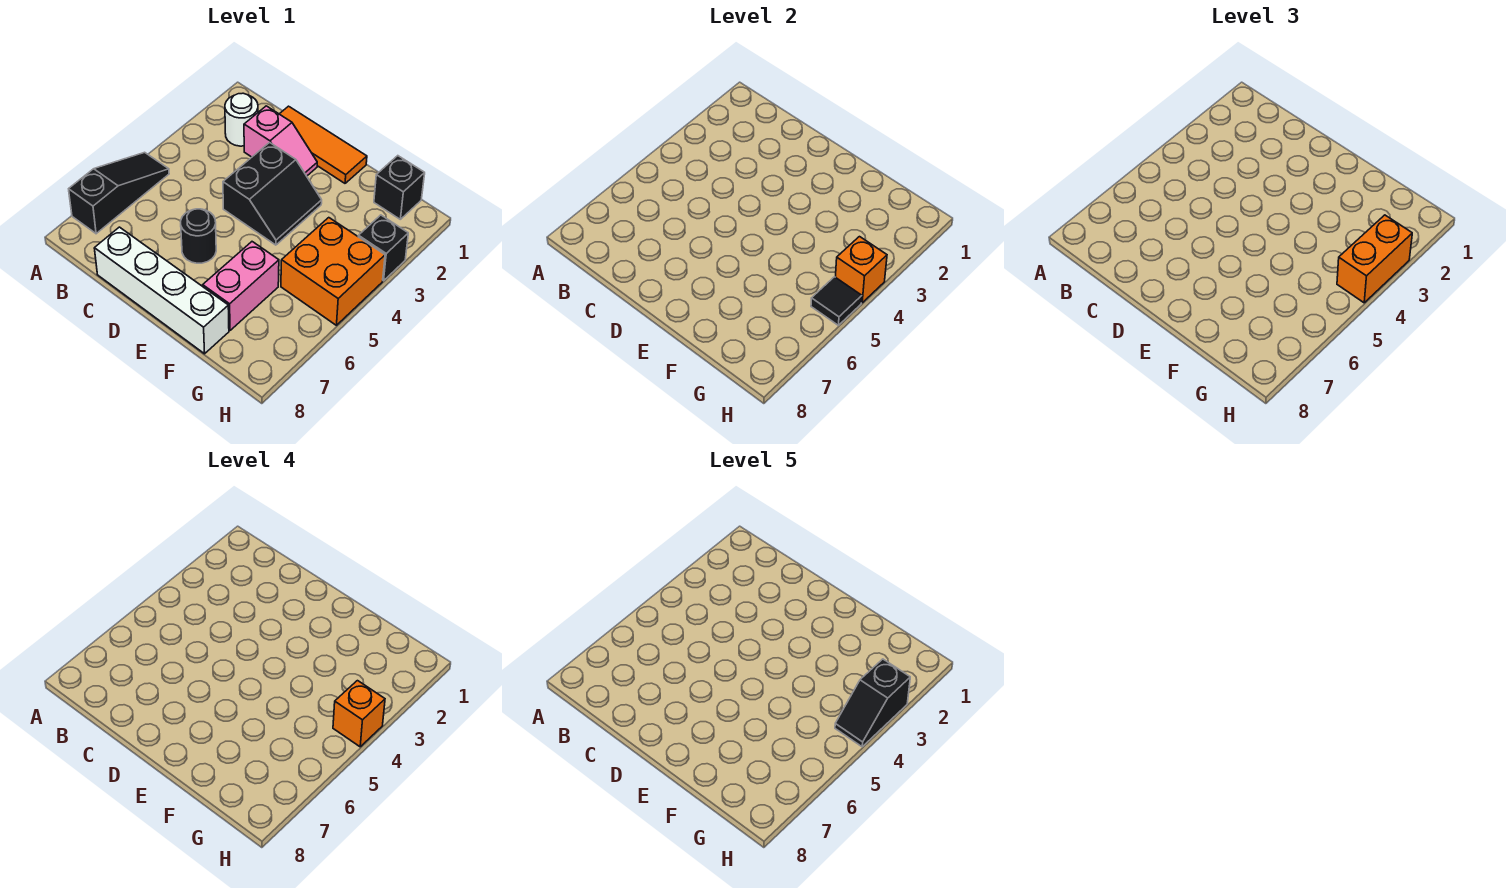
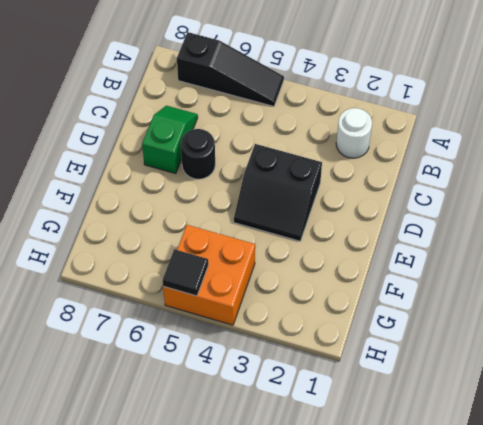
green 1x2 slope [142,106,198,174] -> none
none -> orange 1x3 tile [280,106,367,183]
none -> pink 1x2 slope [244,106,317,176]
none -> white 1x4 brick [94,227,229,354]

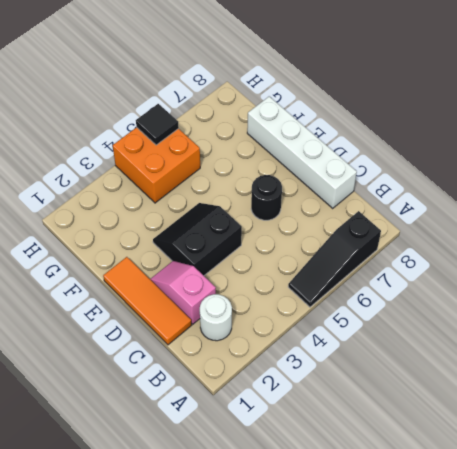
none -> pink 1x2 brick [203,242,279,330]
none -> black 1x1 brick [374,156,425,219]
none -> black 1x1 brick [358,215,408,281]

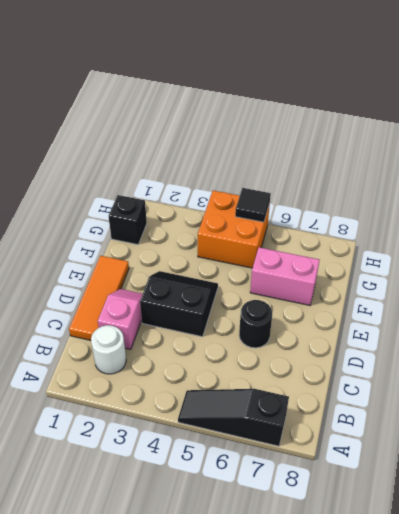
none -> white 1x4 brick [94,227,229,354]
none -> black 1x1 brick [358,215,408,281]
none -> orange 1x1 brick [835,237,887,303]

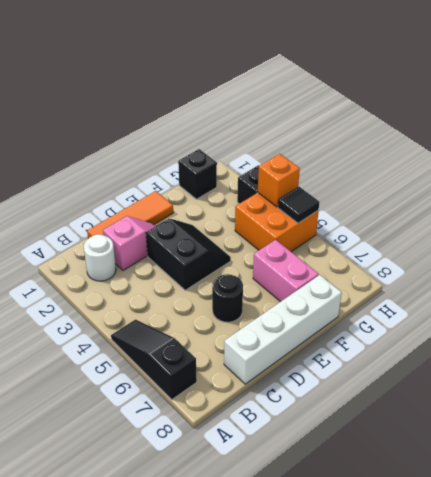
none -> orange 1x2 brick [1337,215,1412,303]
none -> orange 1x1 brick [333,681,385,747]
none -> black 1x2 slope [835,659,910,747]

